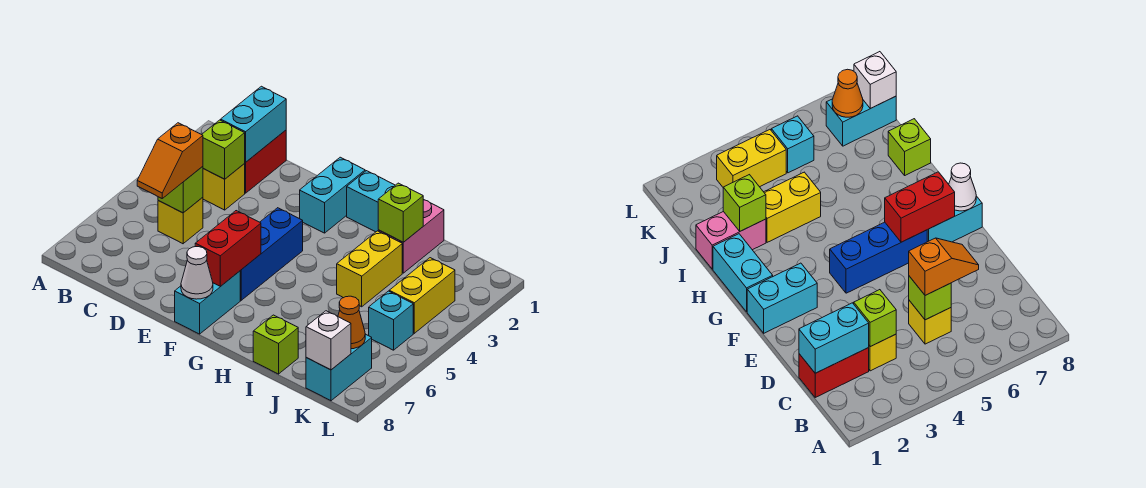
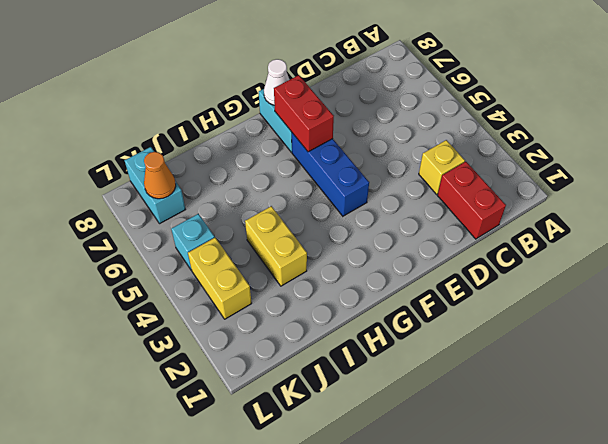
none -> yellow 1x1 brick [158,197,203,244]
none -> cyan 1x2 brick [300,157,365,233]
none -> cyan 1x2 brick [347,171,395,232]

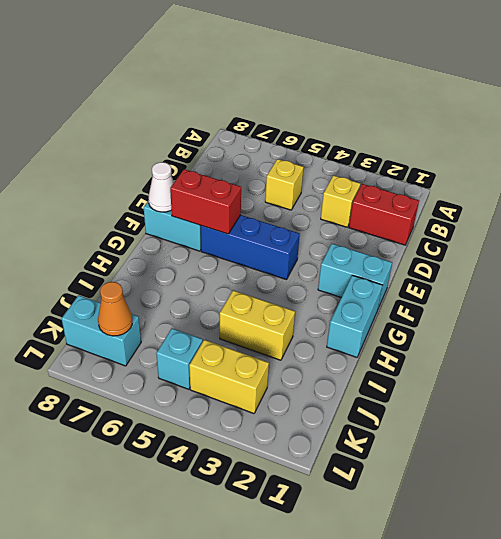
none -> pink 1x2 brick [378,200,444,273]
none -> lime 1x1 brick [253,315,298,374]
none -> cyan 1x2 brick [221,86,286,162]

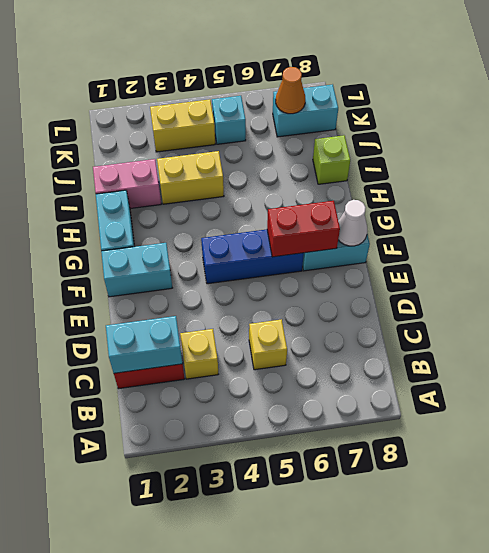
none -> lime 1x1 brick [202,120,245,179]
none -> lime 1x1 brick [158,166,203,213]
none -> lime 1x1 brick [378,183,423,242]

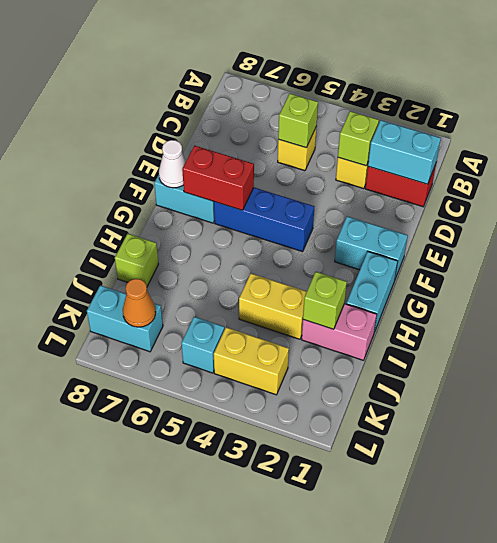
none -> white 1x1 brick [306,311,351,370]
none -> orange 1x2 slope [137,123,203,198]

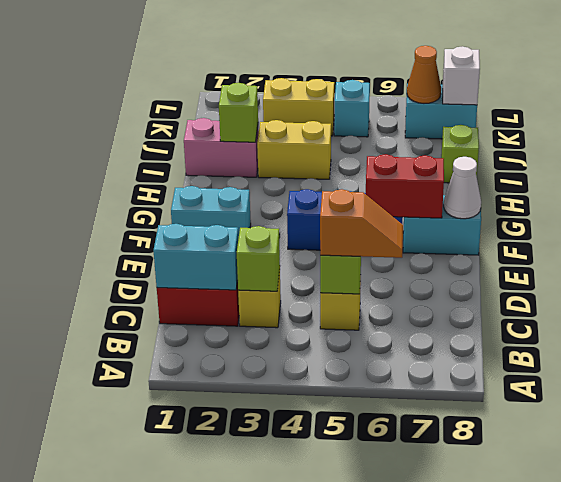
none -> cyan 1x2 brick [347,171,395,232]

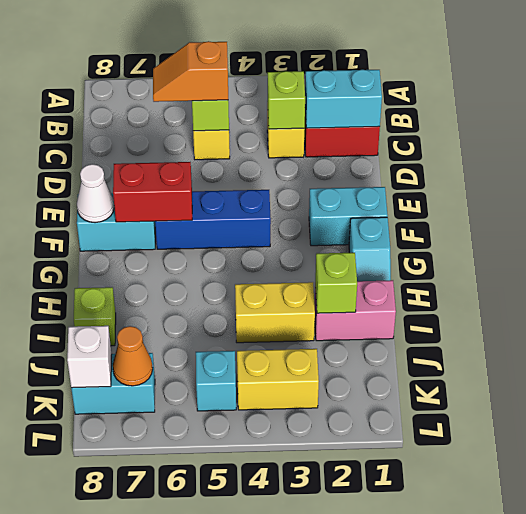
cyan 1x2 slope [349,217,391,281] -> cyan 1x2 brick [347,171,395,232]

